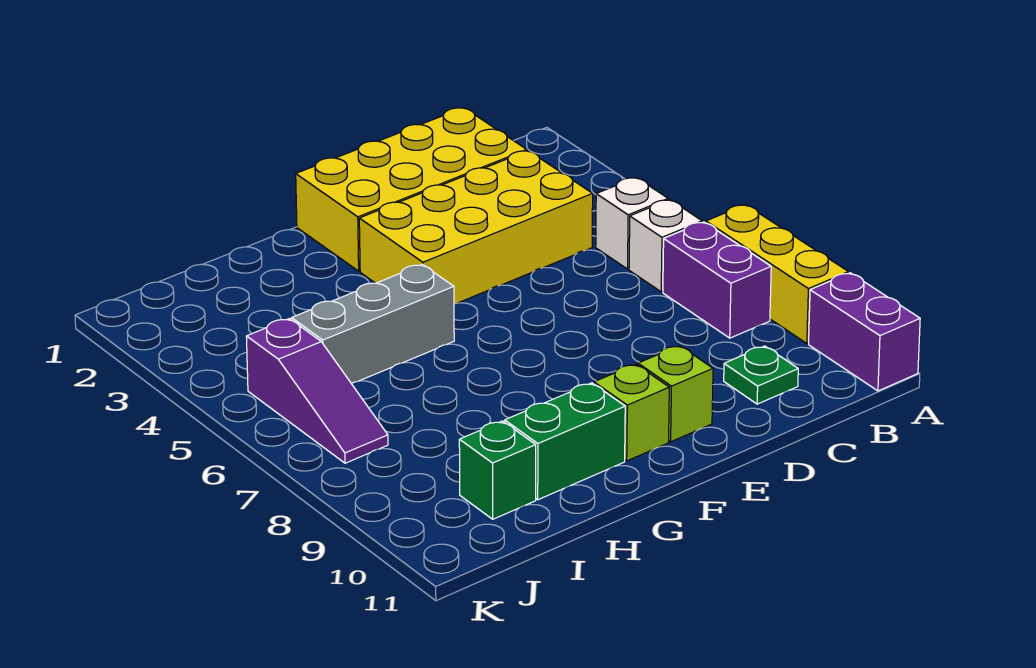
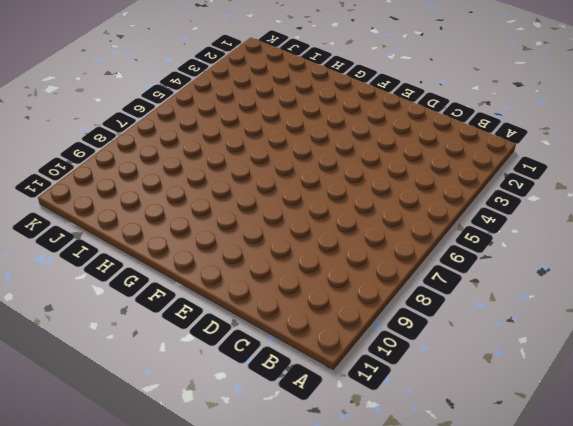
none -> yellow 1x3 brick [706,205,848,343]
none -> purple 1x2 brick [809,273,920,391]
none -> white 1x1 brick [596,178,668,269]

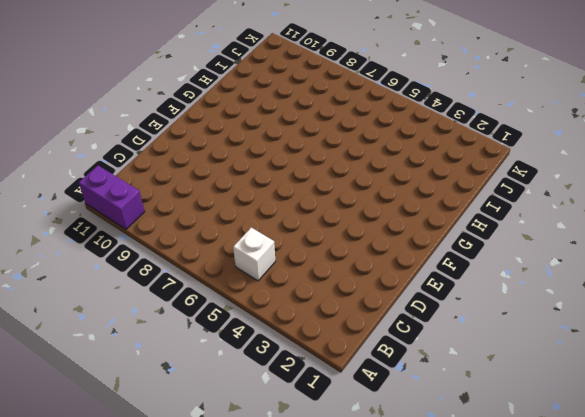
none -> yellow 1x3 brick [706,205,848,343]
none -> white 1x1 brick [629,200,702,292]
none -> purple 1x2 brick [663,222,771,338]

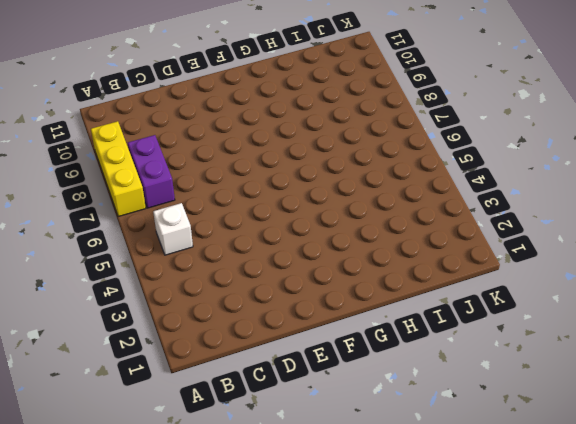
none -> purple 1x2 brick [809,273,920,391]
none -> white 1x1 brick [629,200,702,292]
none -> yellow 2x4 brick [296,108,527,271]

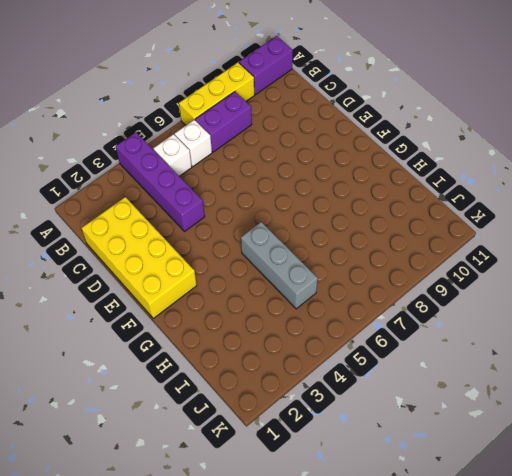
purple 1x4 brick [116,132,205,231] -> yellow 2x4 brick [359,151,593,304]
none -> green 1x1 plate [724,346,798,404]
none -> lime 1x1 brick [638,346,713,442]
none -> lime 1x1 brick [594,364,669,461]

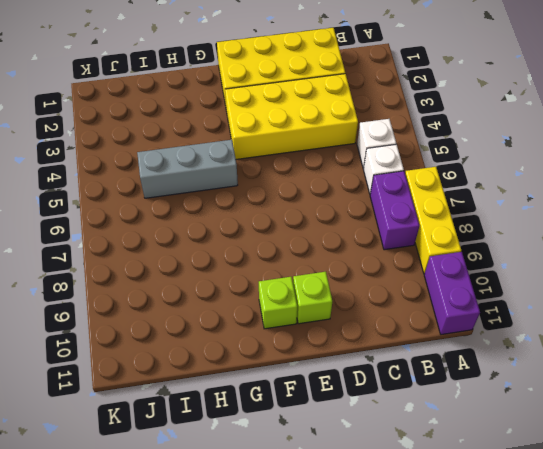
none -> green 1x1 plate [724,346,798,404]
none -> green 1x2 brick [505,383,625,500]
none -> green 1x1 brick [459,421,536,519]

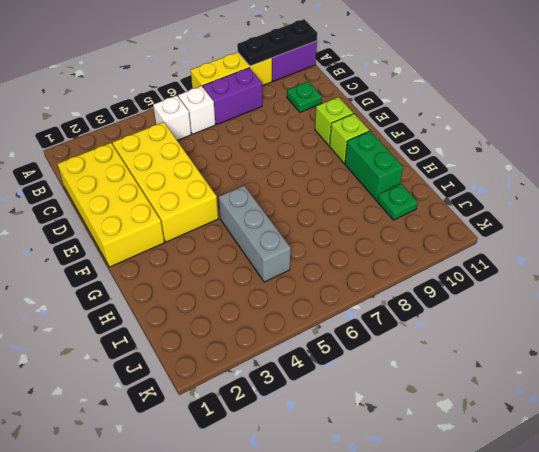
black 1x3 plate [237,19,317,66] -> none
green 1x1 plate [377,184,418,220] -> green 1x1 brick [459,421,536,519]
none -> purple 1x3 slope [246,319,388,463]

